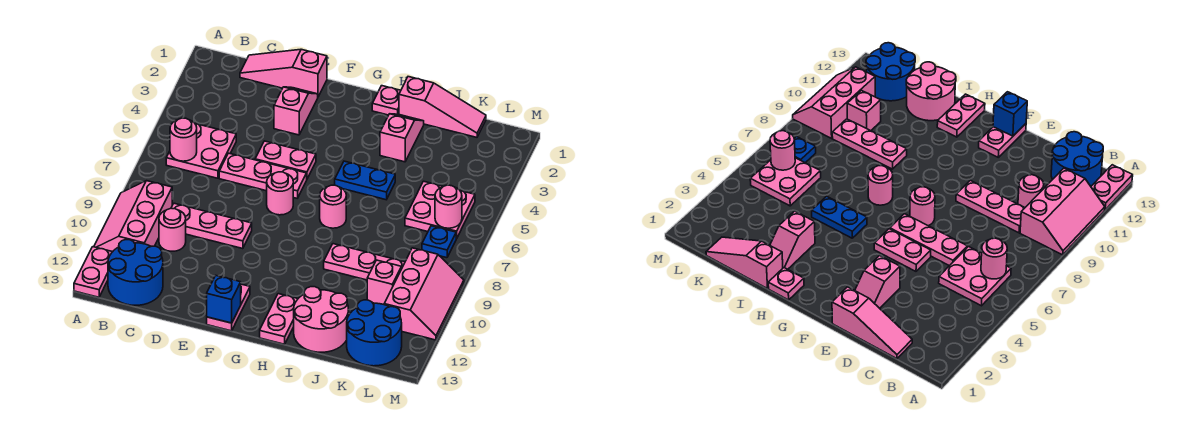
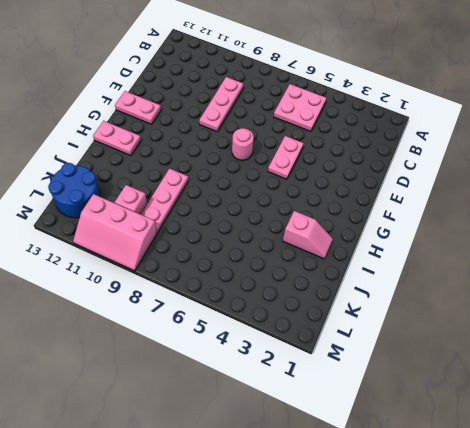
none -> pink 2x3 slope [94,181,172,252]
none -> pink 1x2 plate [74,247,112,297]
none -> blue 2x2 round brick [108,240,163,305]

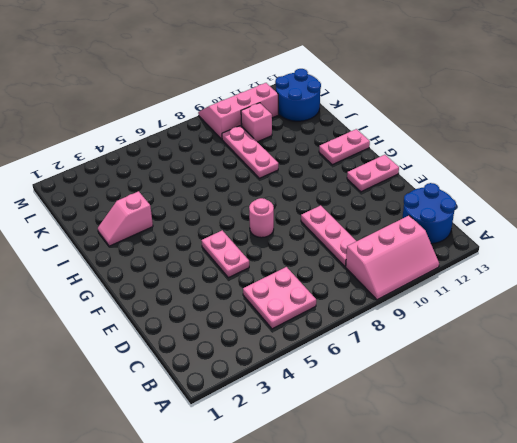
none -> pink 1x2 plate [74,247,112,297]
none -> pink 1x3 slope [240,49,327,97]
none -> pink 1x1 round brick [159,208,186,251]

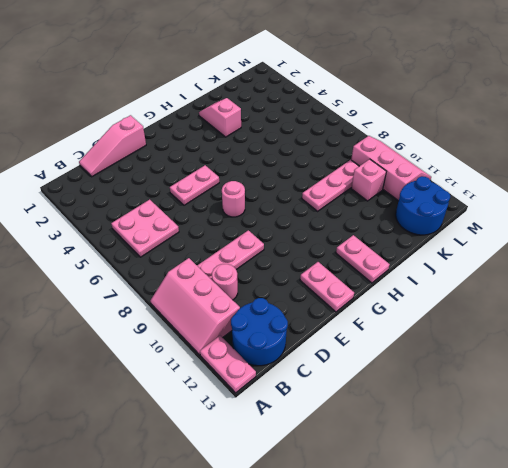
none -> pink 1x3 plate [219,153,307,198]
none -> pink 1x2 slope [274,87,318,135]
none -> pink 1x1 plate [372,86,401,115]

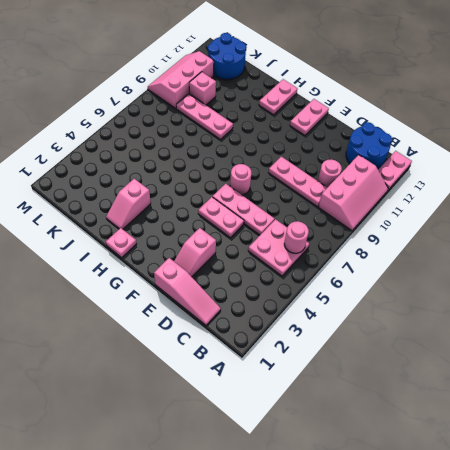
none -> blue 1x2 plate [335,161,395,200]
none -> pink 1x1 round brick [320,185,346,228]
none -> pink 1x3 slope [399,77,486,137]

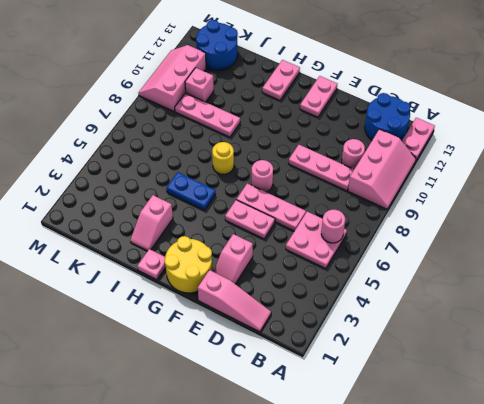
yellow 2x2 round brick [164,236,212,293] -> none
yellow 1x1 round brick [212,142,234,174] -> pink 1x1 round brick [320,185,346,228]
none -> pink 1x3 slope [399,77,486,137]
none -> pink 2x2 round brick [294,287,349,352]
none -> pink 2x2 plate [405,181,475,239]

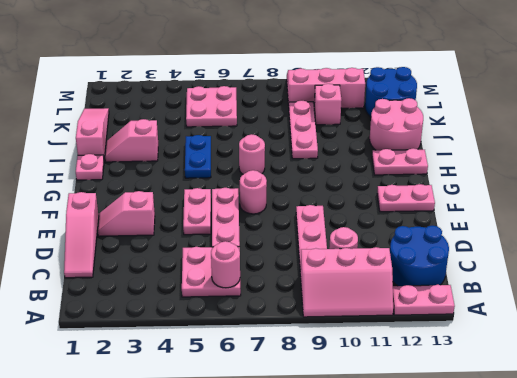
none -> blue 1x1 plate [422,226,456,258]
none -> blue 1x1 brick [207,276,241,323]
none -> pink 1x1 round brick [435,185,462,228]

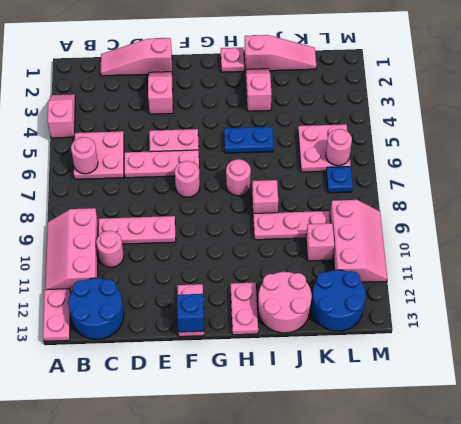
pink 1x2 slope [47,94,75,138] -> none
pink 1x1 brick [252,180,278,213] -> none

